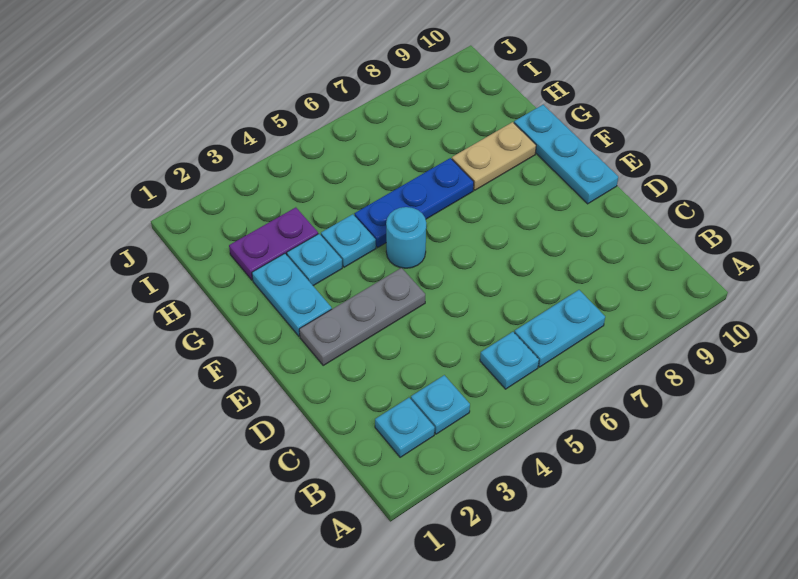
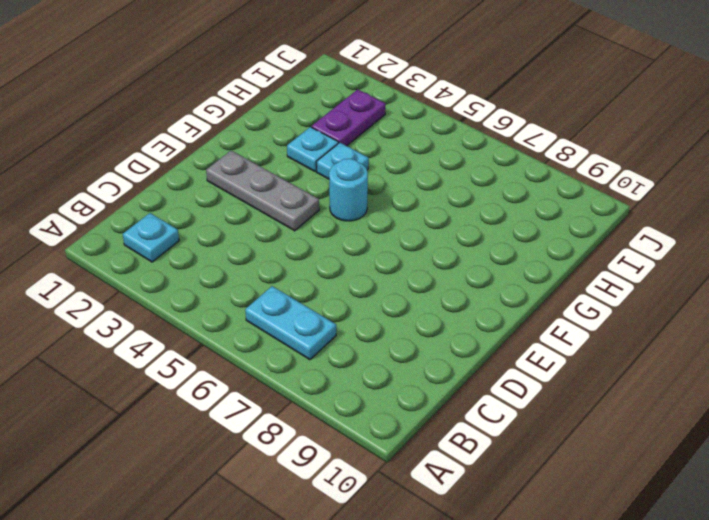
purple 1x2 plate [312,89,386,146] -> purple 1x2 plate turned to [229,207,318,280]
none -> cyan 1x1 plate [411,375,470,434]
none -> cyan 1x1 plate [480,332,539,389]
none -> cyan 1x3 plate [514,105,618,204]

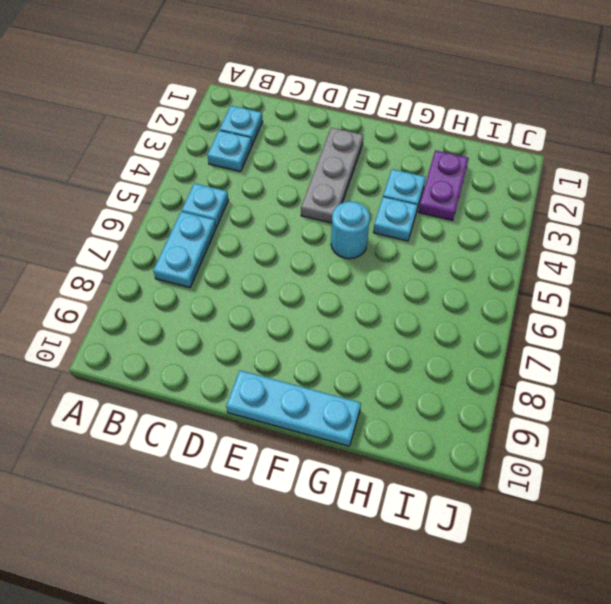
none -> cyan 1x2 plate [252,254,332,336]
none -> blue 1x3 plate [354,158,474,248]
none -> tan 1x2 plate [452,122,536,190]

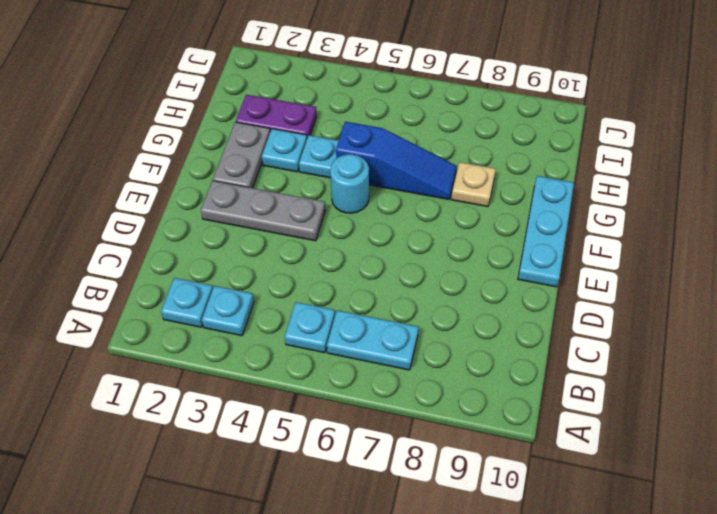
grey 1x2 plate [213,122,270,188] -> cyan 1x2 plate [252,254,332,336]
blue 1x3 slope [336,122,457,199] -> blue 1x3 plate [354,158,474,248]
tan 1x1 plate [451,162,496,207] -> tan 1x2 plate [452,122,536,190]

